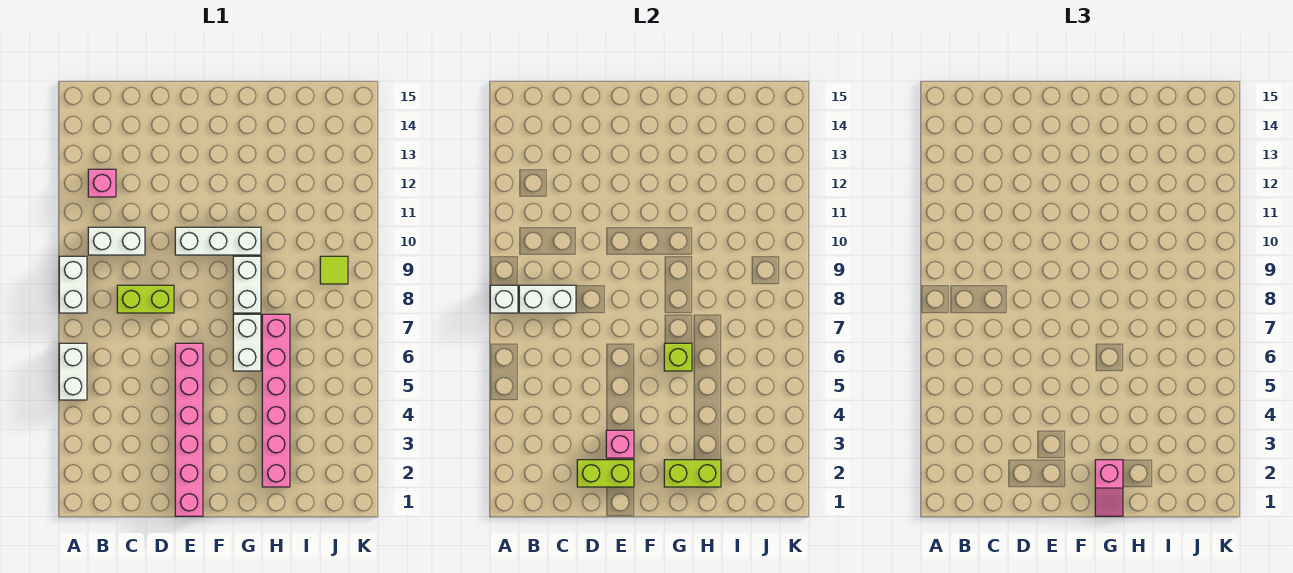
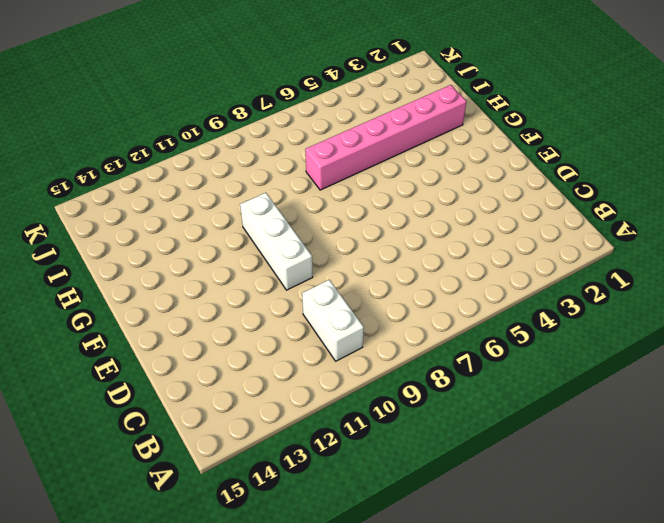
none -> white 1x2 brick [59,343,87,400]
none -> white 1x2 brick [59,256,87,313]
none -> pink 1x1 brick [88,169,116,197]

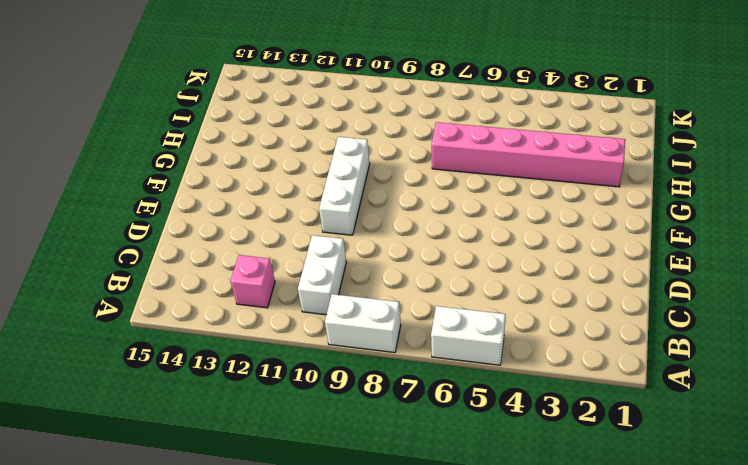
none -> lime 1x2 brick [117,285,174,313]
none -> pink 1x6 brick [175,343,203,516]
none -> white 1x2 brick [233,314,261,371]

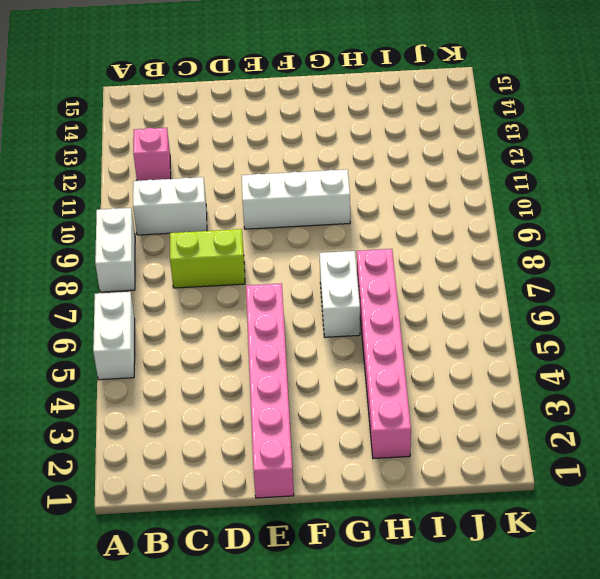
none -> white 1x2 brick [233,256,261,313]
none -> lime 1x1 tile [320,256,348,284]
none -> white 1x1 brick [490,285,518,313]

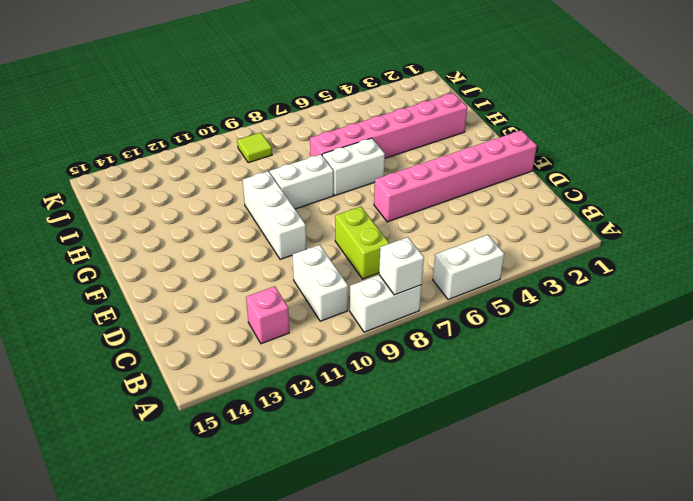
none -> white 1x2 brick [519,285,576,313]
none -> lime 1x2 brick [577,460,634,487]
none -> pink 1x1 brick [606,430,634,458]

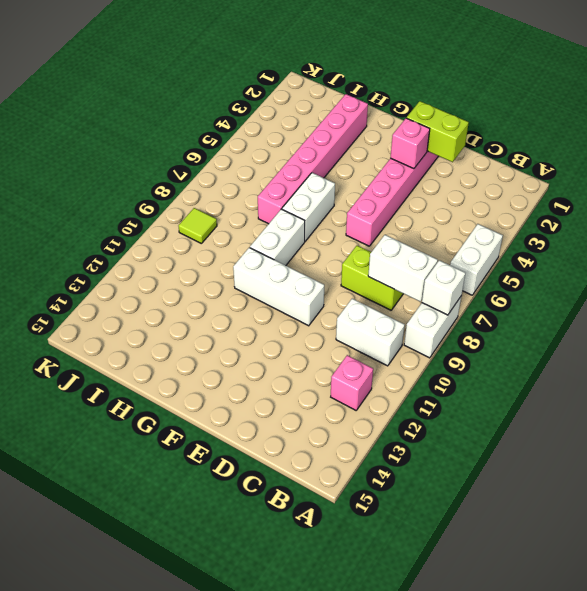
none -> lime 1x2 brick [664,460,721,487]
none -> lime 1x1 brick [664,343,692,371]
none -> pink 1x2 slope [1095,460,1123,516]

